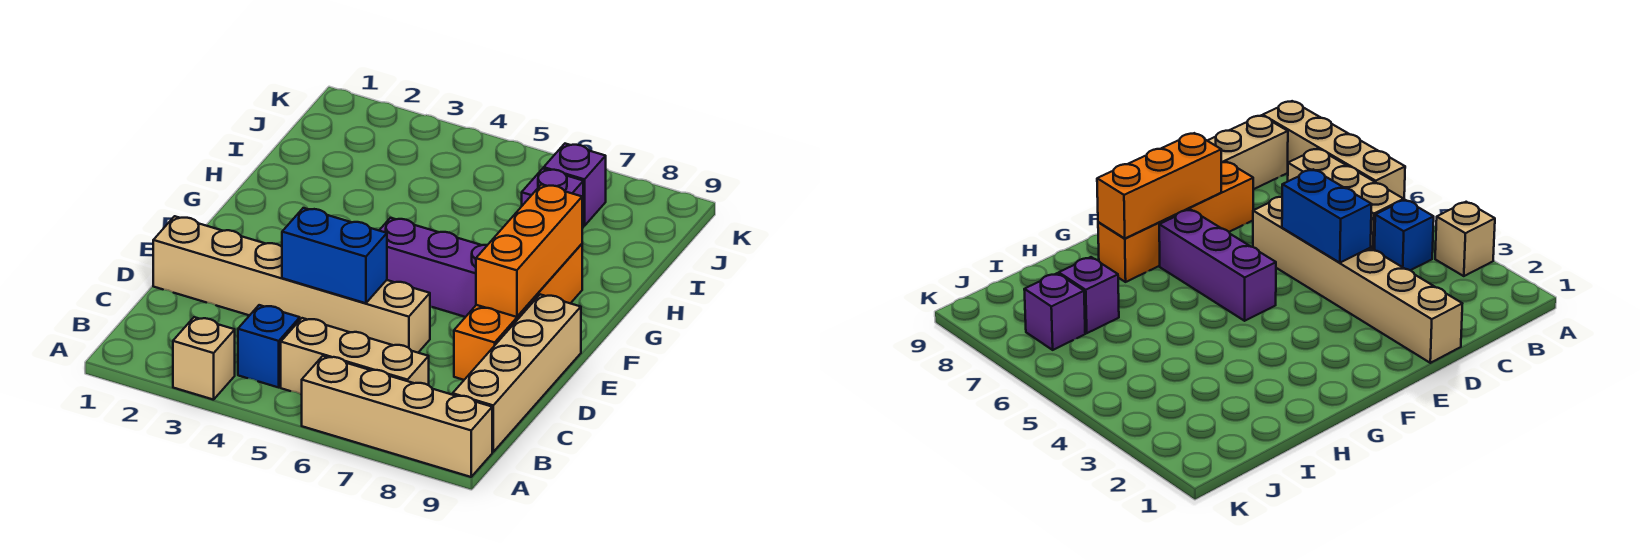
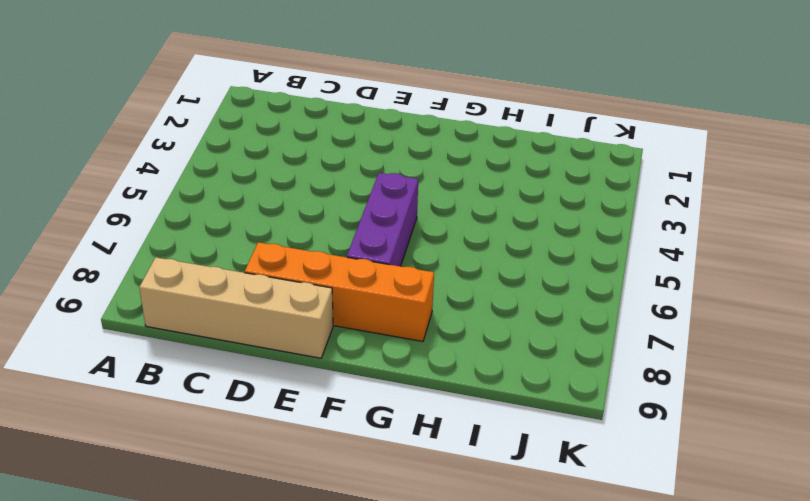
none -> tan 1x1 brick [173,317,235,400]
none -> tan 1x4 brick [302,356,492,477]
none -> blue 1x1 brick [238,305,300,387]

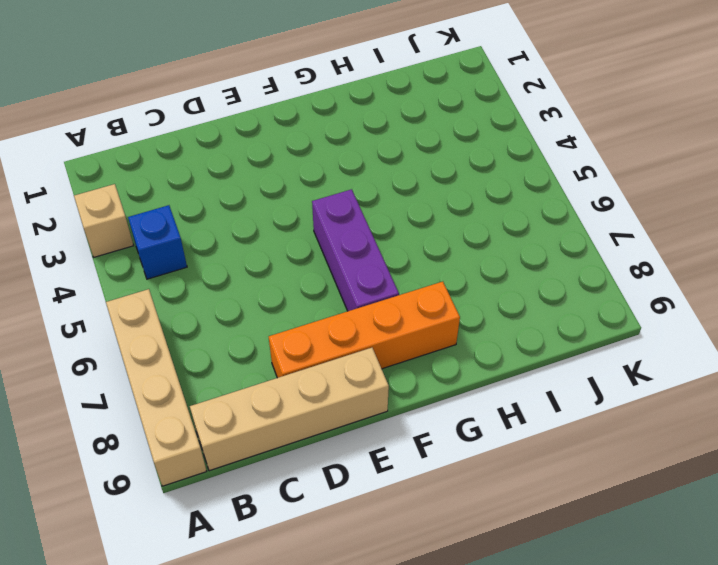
none -> tan 1x3 brick [281,318,429,394]
none -> tan 1x6 brick [153,216,430,353]
none -> purple 1x1 brick [522,169,583,228]

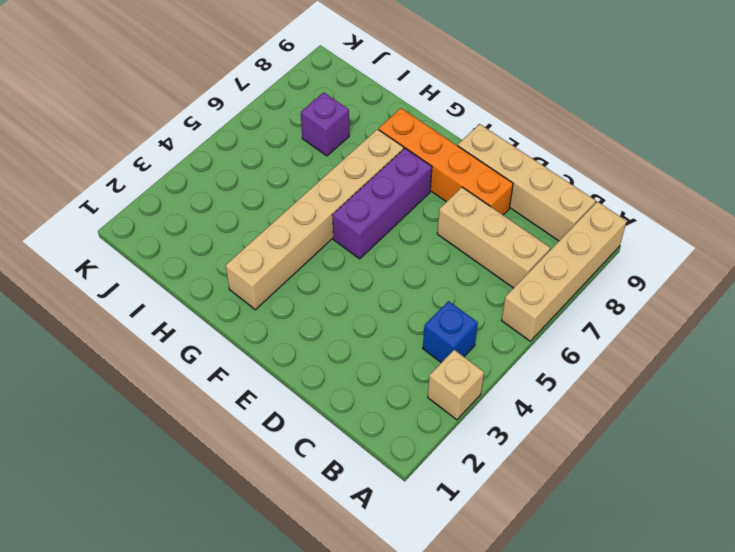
tan 1x3 brick [437,187,550,288] -> tan 1x3 brick turned to [281,318,429,394]
tan 1x6 brick [226,129,404,310] -> tan 1x6 brick moved to [153,216,430,353]
none -> purple 1x1 brick [544,144,606,226]
none -> blue 1x2 brick [282,208,387,303]
none -> orange 1x3 brick [476,184,582,317]

